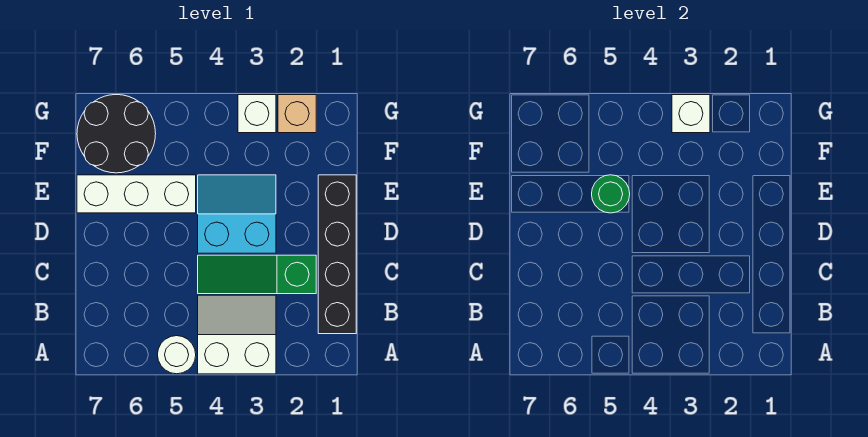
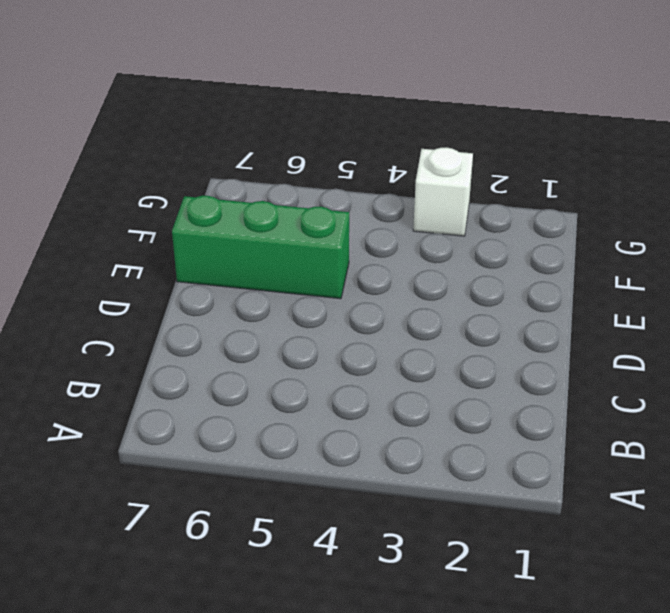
green 1x3 brick [172,196,349,299] -> white 1x3 brick [77,175,196,213]
none -> white 2x2 slope [198,295,276,374]
none -> white 1x1 round brick [158,336,196,374]

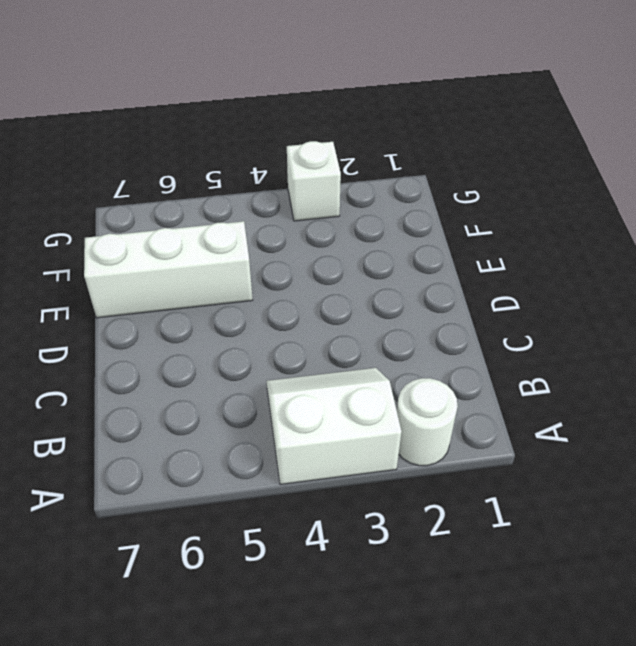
white 1x1 round brick [397,378,458,466] -> white 1x1 round brick moved to [158,336,196,374]
none -> black 1x4 brick [318,175,356,334]
none -> green 1x3 slope [198,255,316,294]

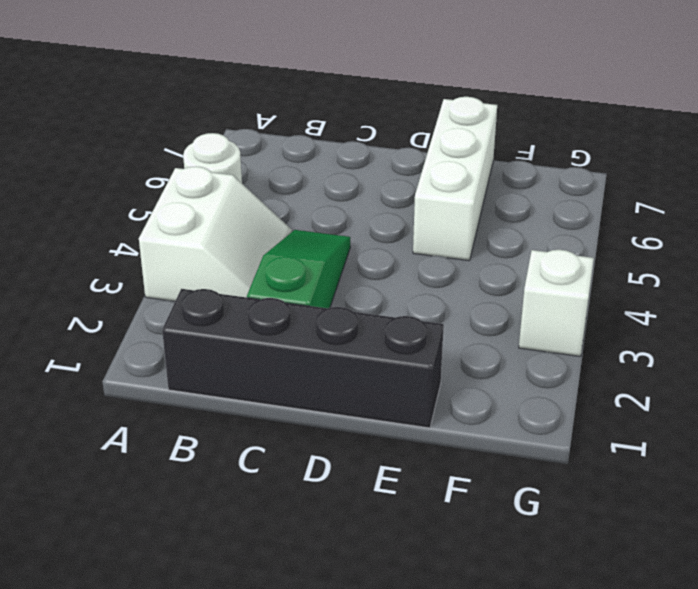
none -> cyan 2x2 slope [198,175,276,253]
none -> black 2x2 round brick [77,95,156,173]

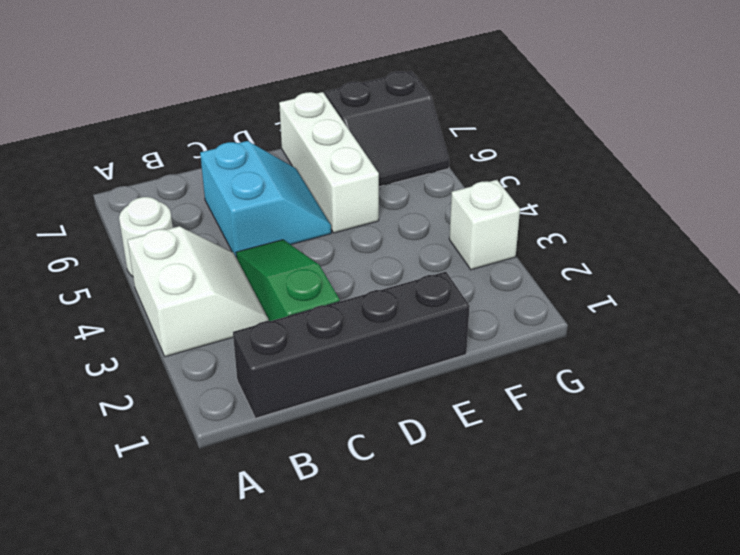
cyan 2x2 slope [200,141,331,258] -> cyan 2x2 slope moved to [198,175,276,253]
black 2x2 slope [325,71,449,187] -> black 2x2 round brick [77,95,156,173]
none -> tan 1x1 brick [278,95,316,133]
none -> green 1x1 round brick [592,175,630,213]

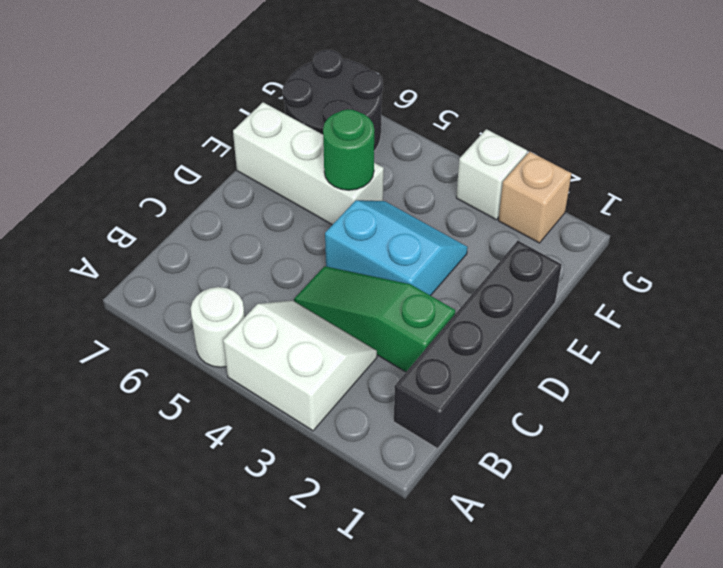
none -> white 1x1 brick [672,95,710,133]

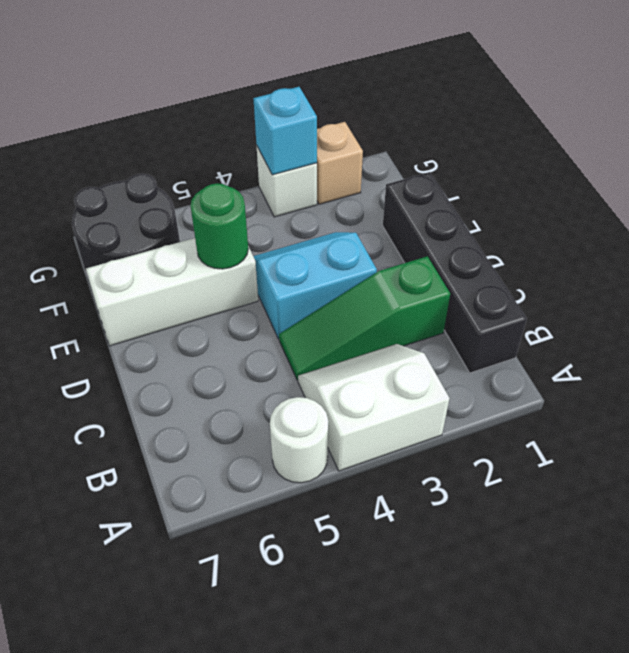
cyan 1x1 brick [253,87,317,175] -> white 1x1 brick [672,95,710,133]

